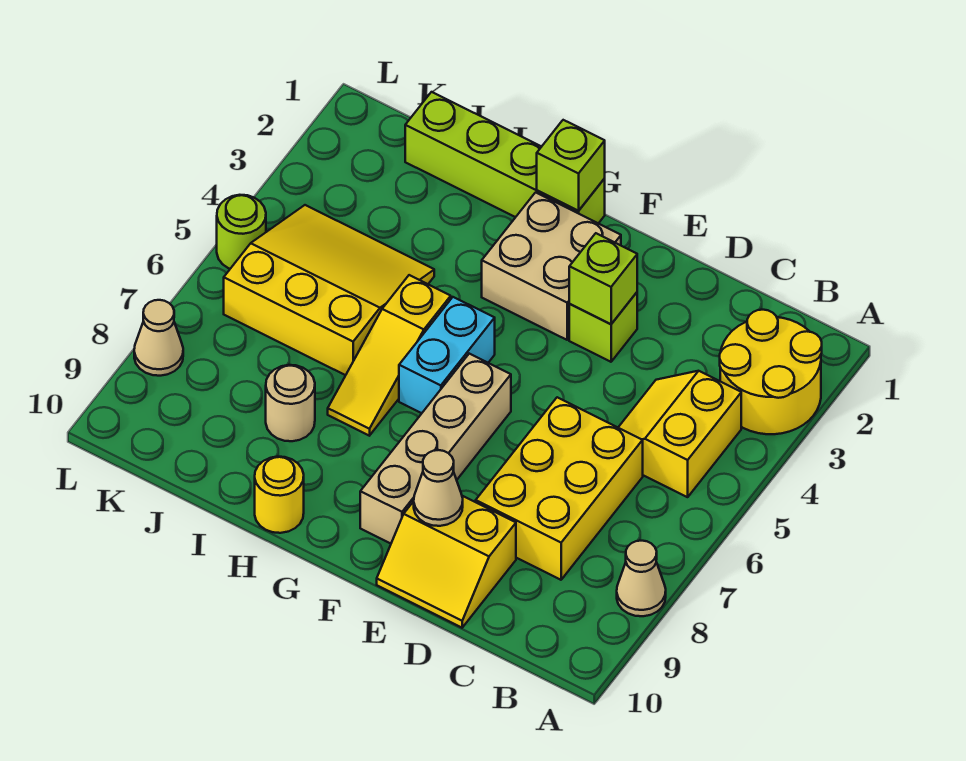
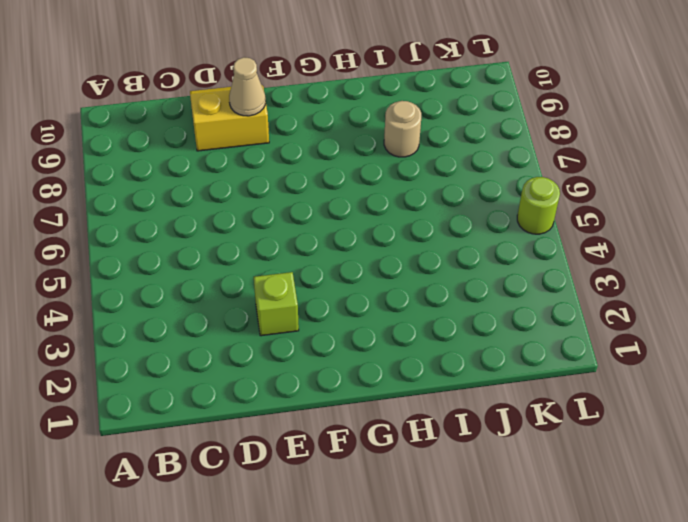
none -> yellow 2x2 round brick [720,310,822,434]
none -> tan 1x1 cone [617,541,666,616]
none -> yellow 2x2 slope [618,371,741,497]

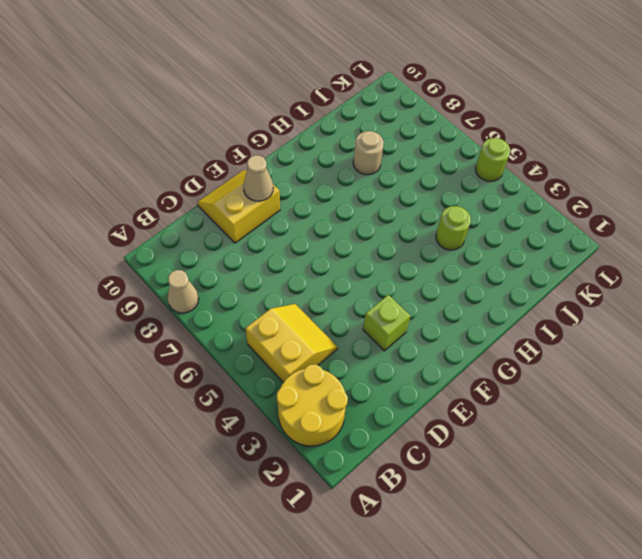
lime 1x1 round brick [436,206,471,250] -> yellow 3x3 slope [224,205,434,375]
none -> yellow 2x3 brick [476,397,643,580]
none -> tan 2x2 brick [482,192,621,340]
none -> tan 1x4 brick [360,354,511,544]

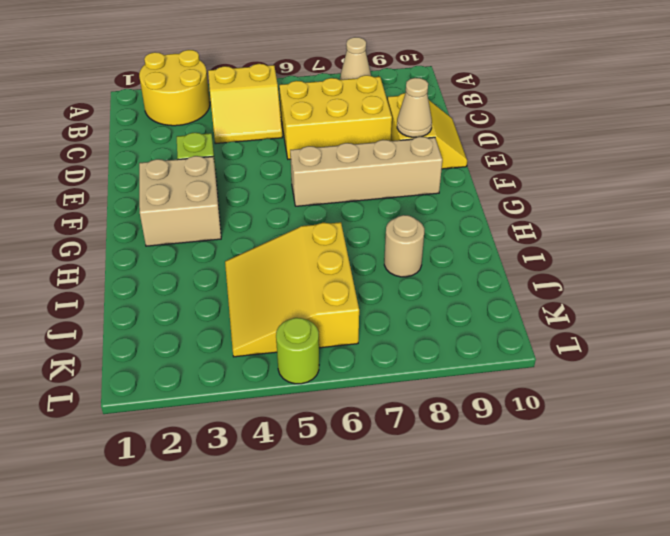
none -> lime 1x4 brick [405,92,605,223]
none -> cyan 1x2 brick [399,297,495,413]
none -> yellow 1x3 slope [328,275,451,436]

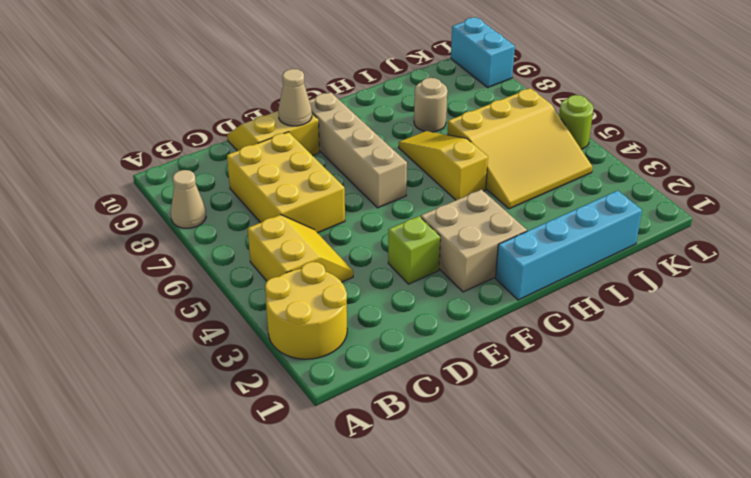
cyan 1x4 brick [496,191,642,300] -> lime 1x4 brick [405,92,605,223]
cyan 1x2 brick [451,17,515,87] -> cyan 1x2 brick moved to [399,297,495,413]
none -> yellow 1x1 round brick [255,457,304,533]
none -> tan 1x1 cone [134,300,183,376]
none -> lime 1x1 brick [569,233,637,324]

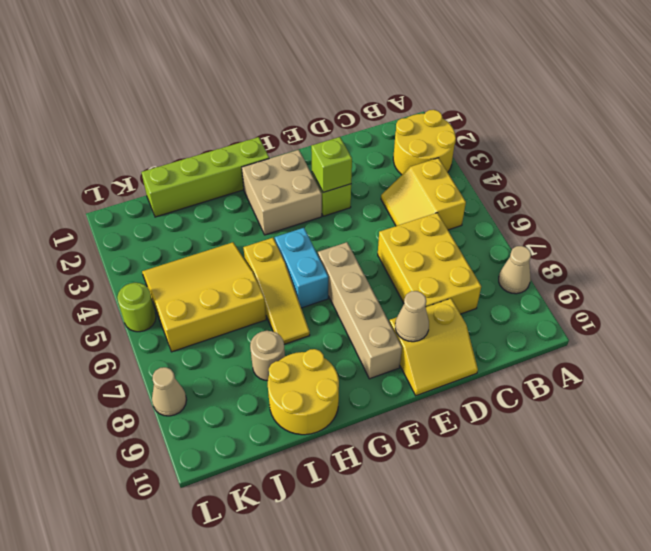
yellow 2x2 round brick [268,349,339,435] -> yellow 1x1 round brick [255,457,304,533]
none -> lime 1x1 brick [537,120,605,211]

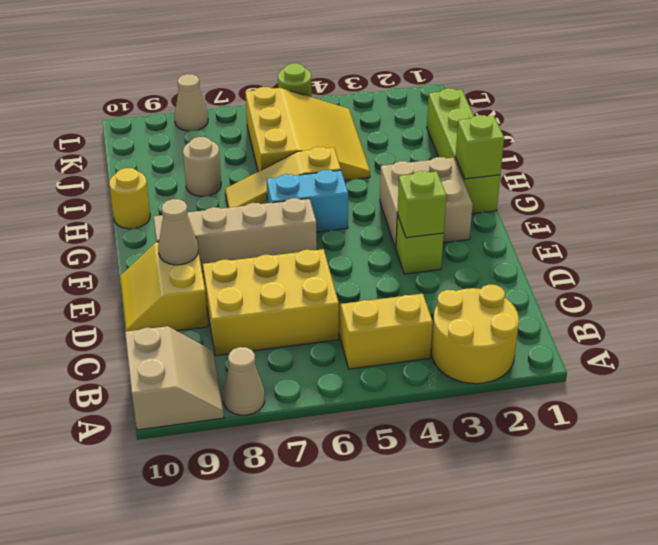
tan 2x2 slope [125,326,224,430] -> none

